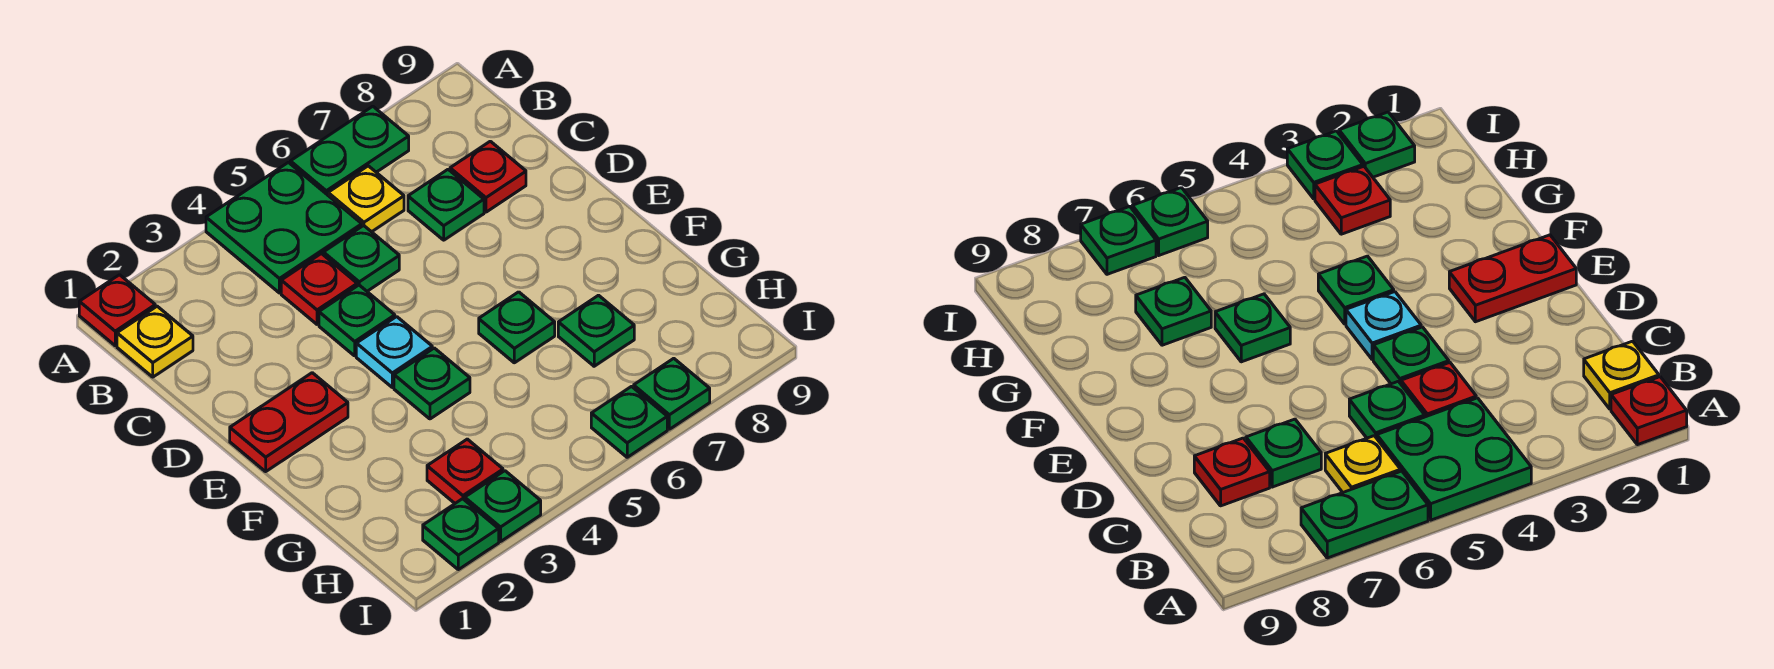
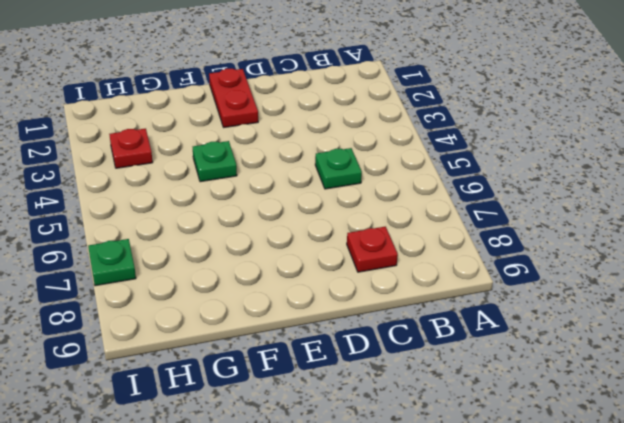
none -> red 1x1 plate [79,275,155,346]
none -> green 2x2 plate [206,162,362,293]
none -> green 1x2 plate [290,106,409,195]

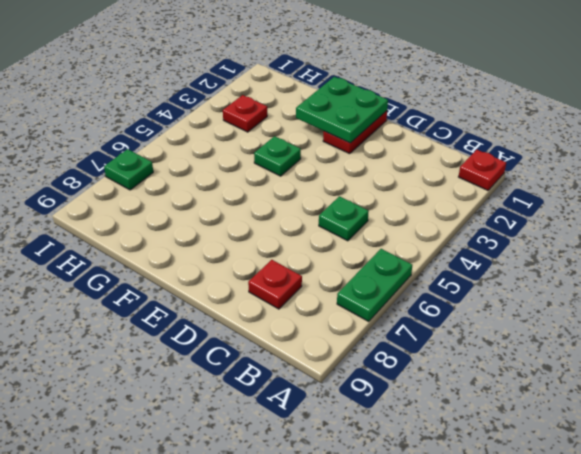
green 2x2 plate [296,77,388,143] -> green 2x2 plate moved to [206,162,362,293]
none -> yellow 1x1 plate [117,306,193,377]
none -> yellow 1x1 plate [328,166,404,232]
none -> red 1x1 plate [281,254,357,324]

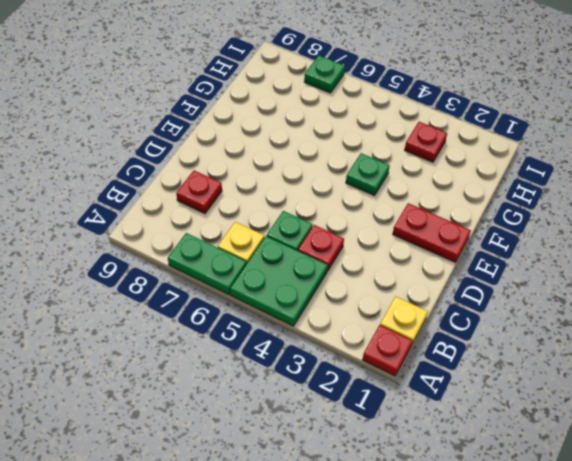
none -> green 1x1 plate [408,169,484,240]
none -> green 1x1 plate [319,285,395,356]
none -> cyan 1x1 plate [356,317,432,387]

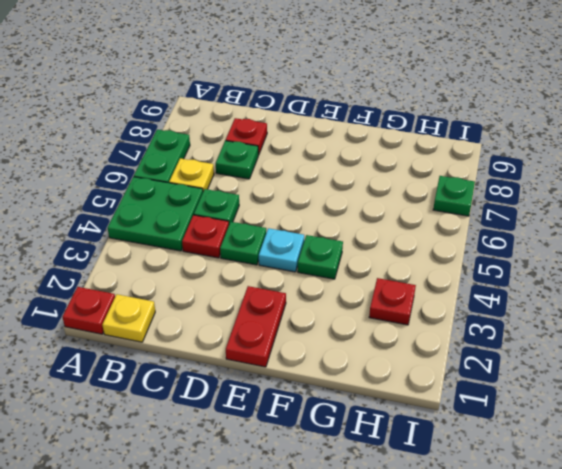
none -> green 1x1 plate [479,292,555,363]
none -> green 1x1 plate [558,295,634,366]
none -> green 1x1 plate [423,499,499,570]

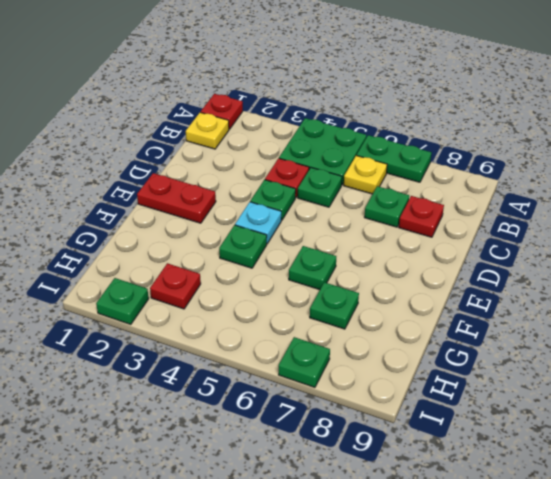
none -> green 1x1 plate [465,471,541,542]
none -> green 1x1 plate [591,386,667,457]

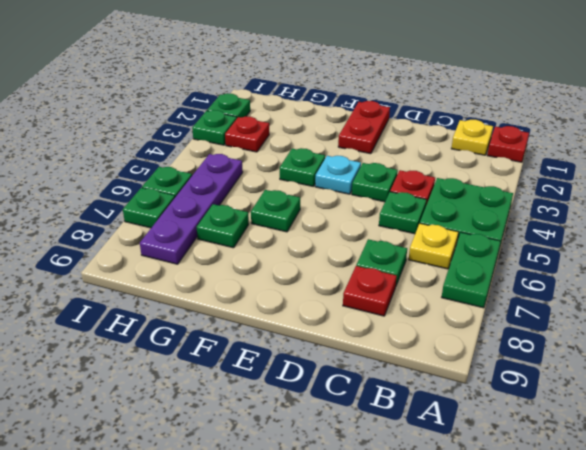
purple 1x4 plate [140,154,243,264] -> none

